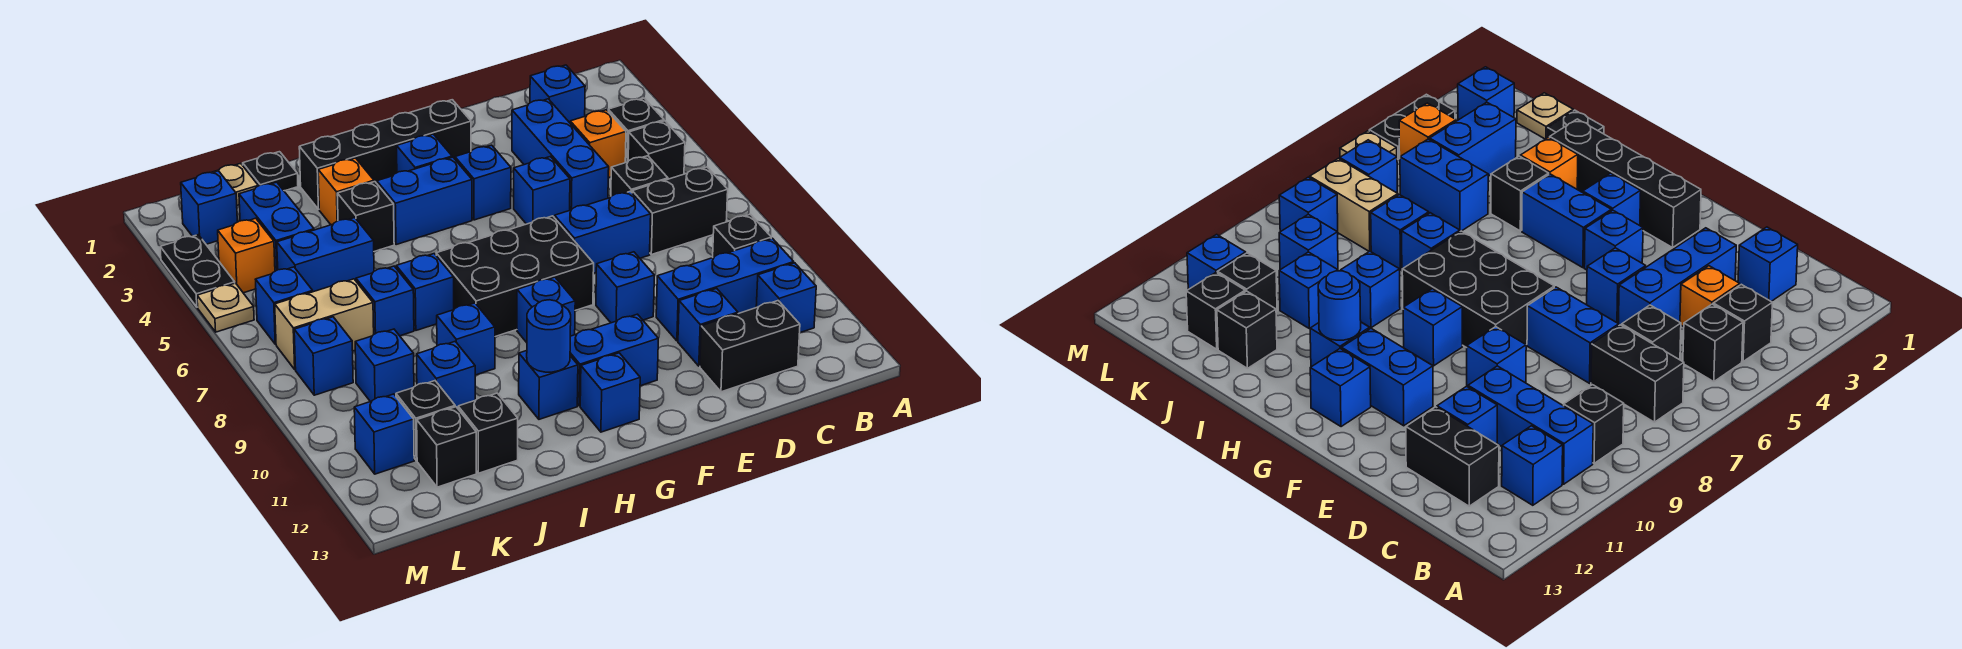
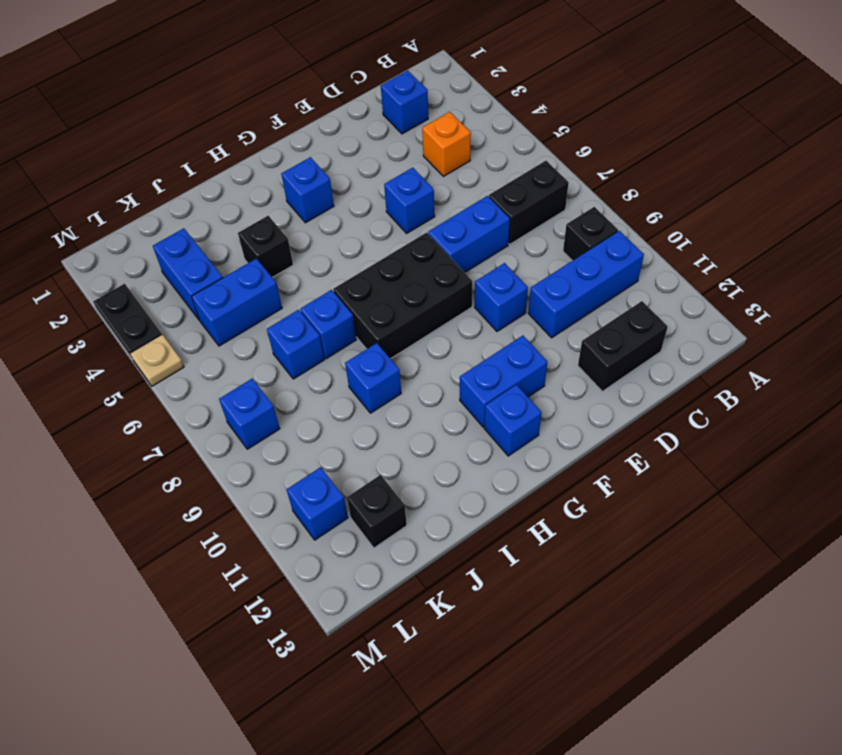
none -> black 1x1 brick [608,98,664,163]
none -> black 1x1 brick [628,121,685,179]
none -> blue 1x1 brick [756,263,816,332]
none -> black 1x1 brick [611,156,668,196]

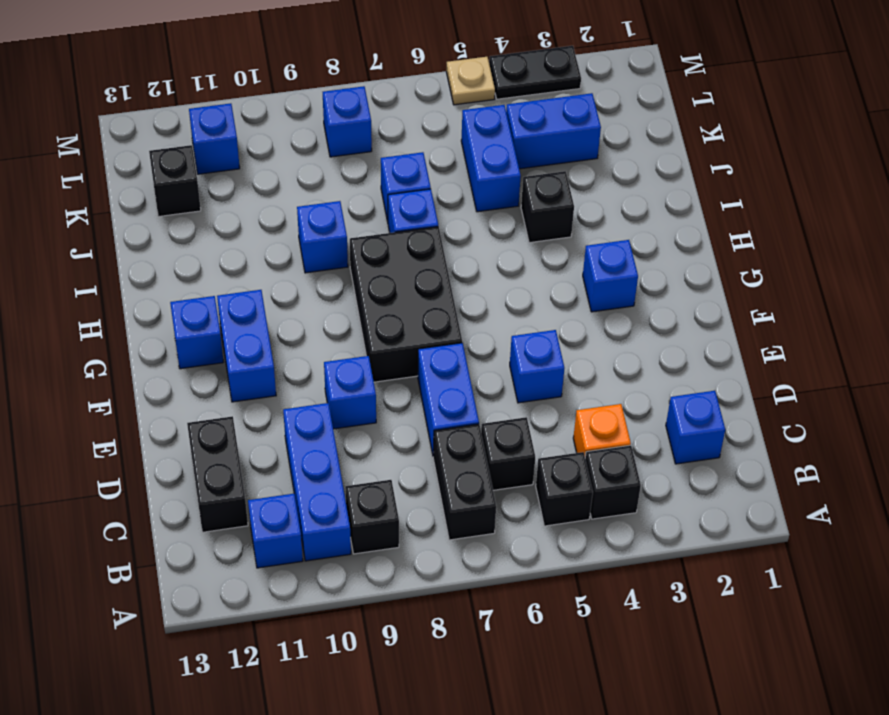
none -> blue 1x3 brick [512,99,609,210]
none -> blue 1x1 brick [678,288,738,366]
none -> black 1x4 brick [299,100,471,209]
none -> blue 1x1 brick [455,145,511,220]

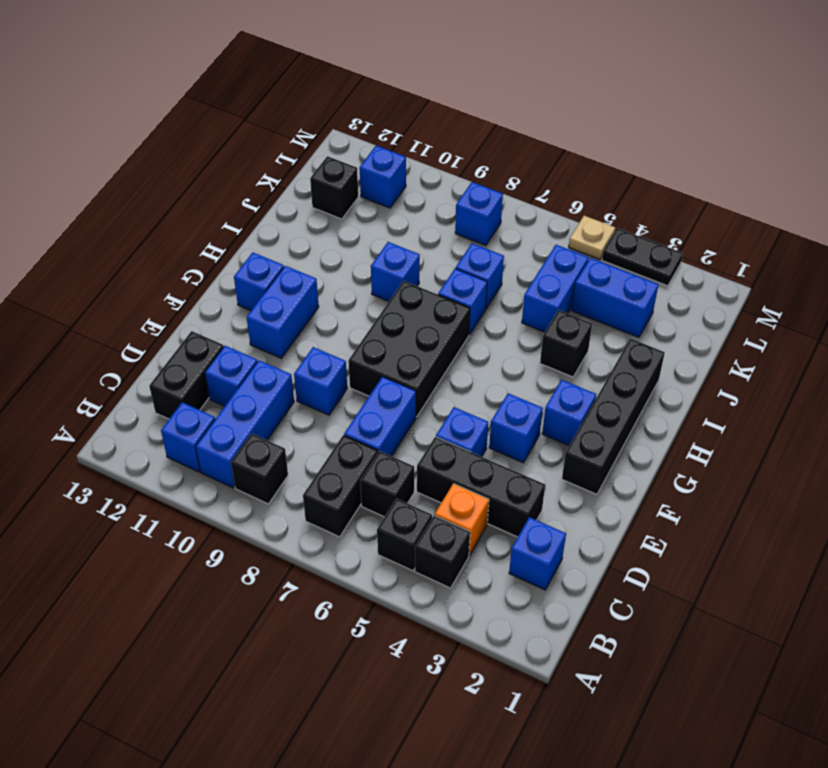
black 1x3 brick [417,437,545,537] -> blue 1x3 brick [512,99,609,210]
none -> blue 1x2 brick [377,157,472,245]
none -> blue 1x1 brick [517,277,575,343]
none -> blue 1x1 brick [519,351,578,419]
none -> orange 1x1 brick [318,158,374,225]

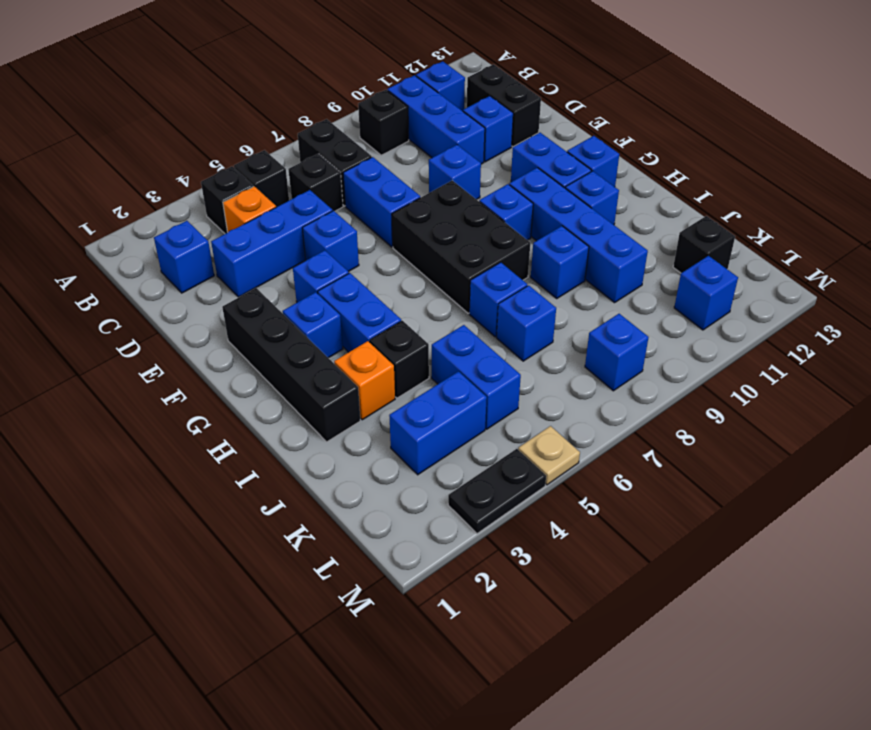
blue 1x4 brick [509,168,648,303] -> blue 1x1 brick [417,342,475,408]
none -> black 1x1 plate [243,152,298,191]
none -> black 1x1 brick [458,393,518,473]
none -> tan 1x1 plate [211,163,258,205]
none -> tan 1x2 brick [275,279,374,370]

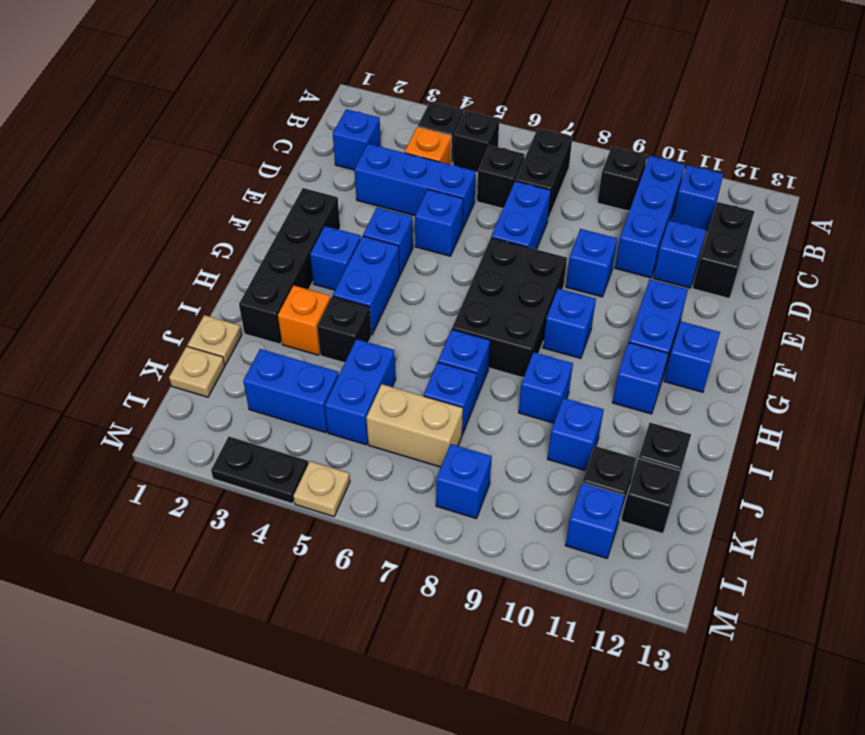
tan 1x1 plate [187,315,242,365] -> black 1x1 plate [243,152,298,191]
tan 1x2 brick [366,384,463,467] -> tan 1x2 brick turned to [275,279,374,370]
none -> blue 1x1 brick [355,329,414,402]
none -> blue 1x1 brick [181,171,237,244]
none -> orange 1x1 brick [218,218,275,293]
none -> blue 1x1 brick [256,267,313,344]

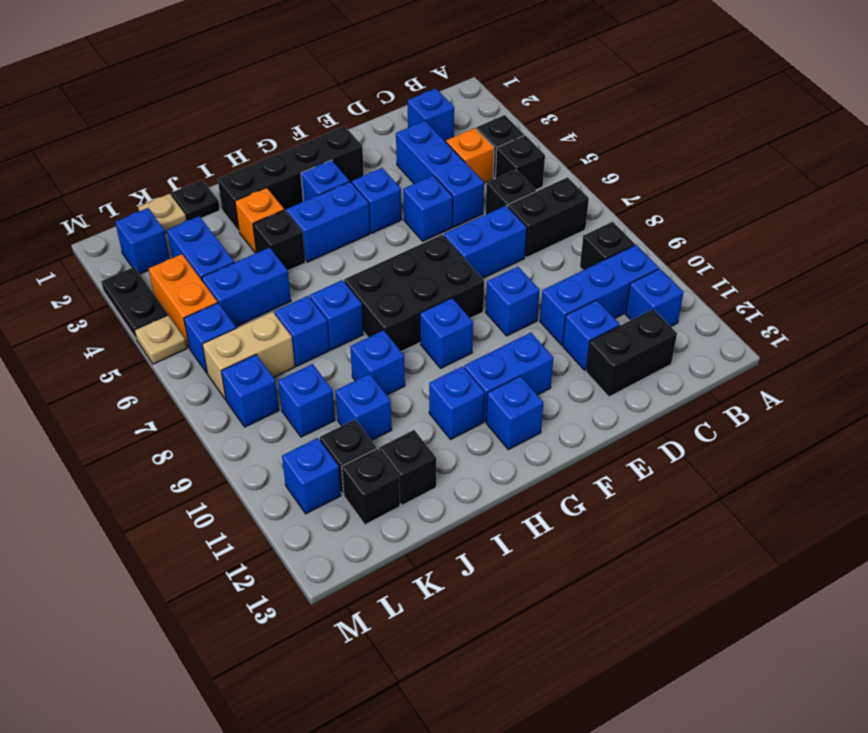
orange 1x2 brick [149,254,217,347] -> orange 1x1 brick [218,218,275,293]
none -> blue 1x1 round brick [527,300,571,372]

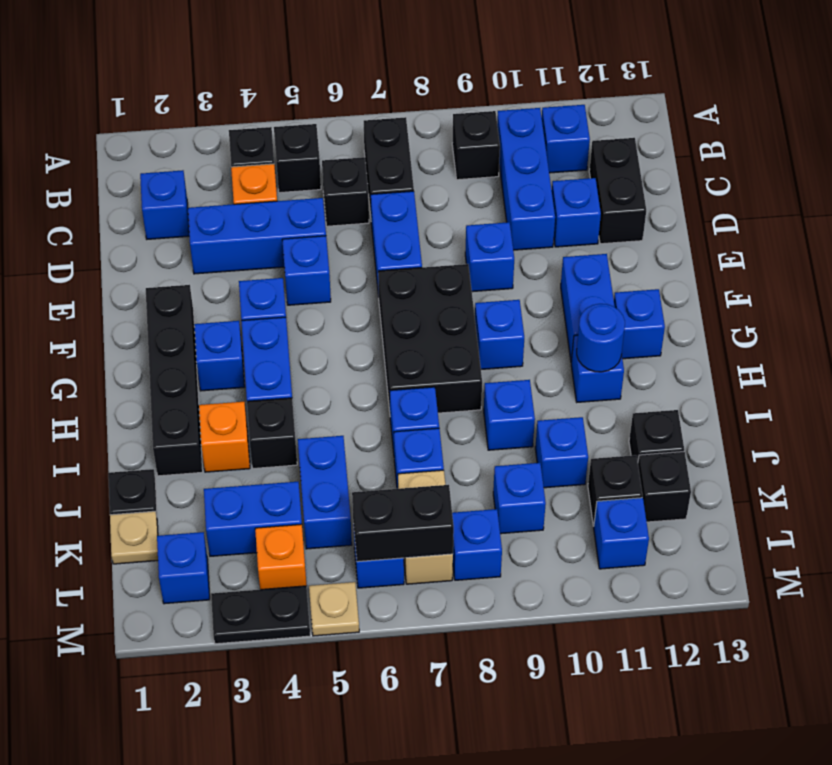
black 1x2 brick [352,485,454,562] -> none

